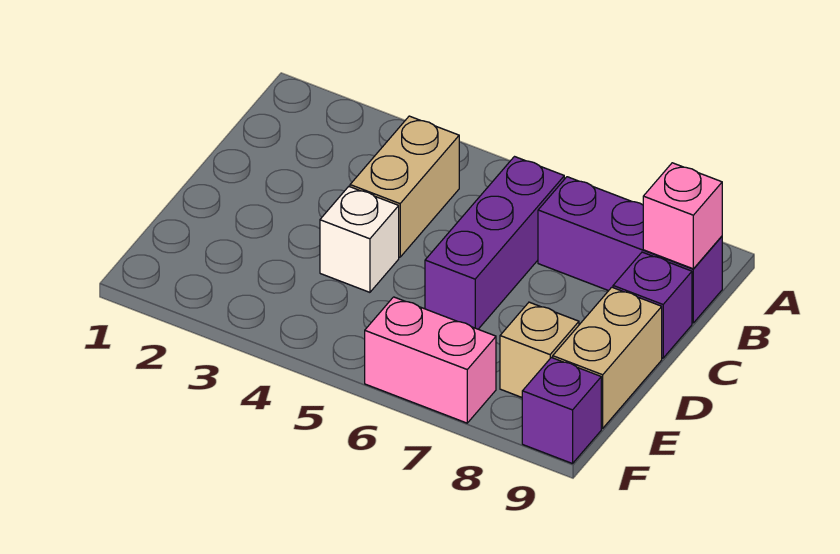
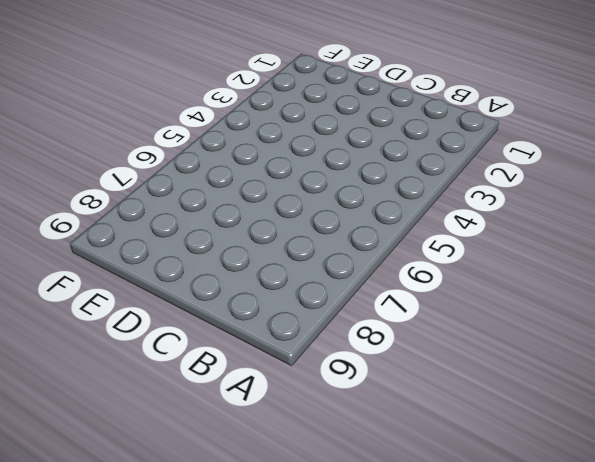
none -> tan 1x2 brick [350,116,460,257]
none -> purple 1x3 brick [425,157,564,329]

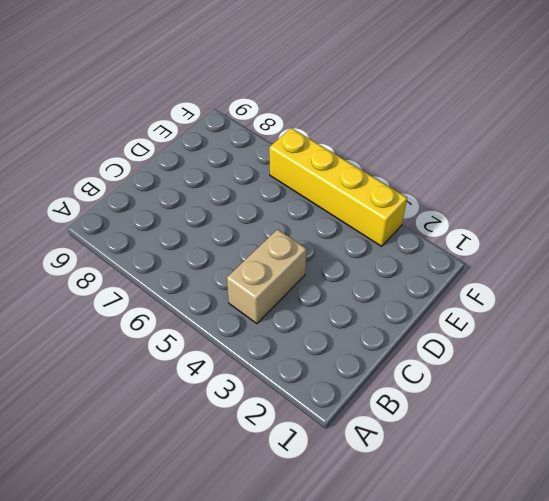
yellow 1x4 brick [269,128,407,246] -> pink 1x2 brick [365,297,496,423]
none -> purple 1x3 brick [425,157,564,329]
none -> purple 1x3 brick [538,177,722,323]

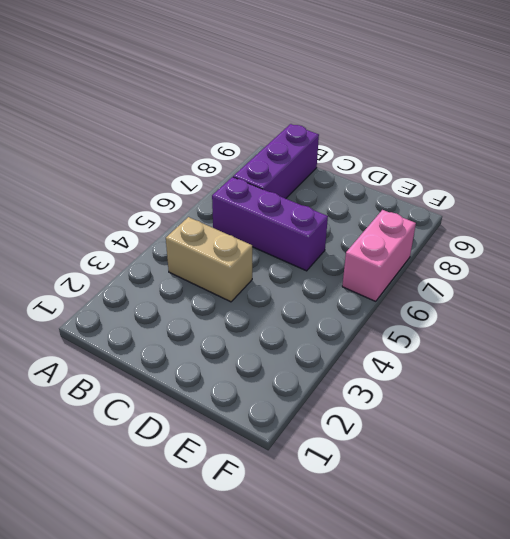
none -> purple 1x1 brick [613,252,692,358]
none -> white 1x1 brick [320,187,399,292]

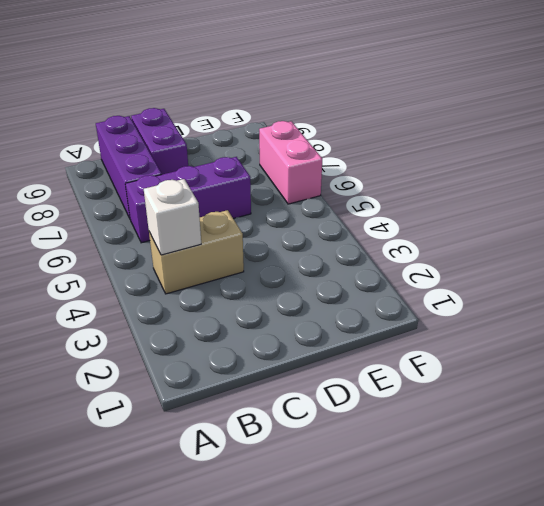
white 1x1 brick [144,179,201,255] -> white 1x1 brick moved to [320,187,399,292]
purple 1x2 brick [131,108,188,174] -> purple 1x1 brick [613,252,692,358]
none -> tan 1x2 brick [553,287,662,428]
none -> tan 1x1 brick [500,302,579,397]

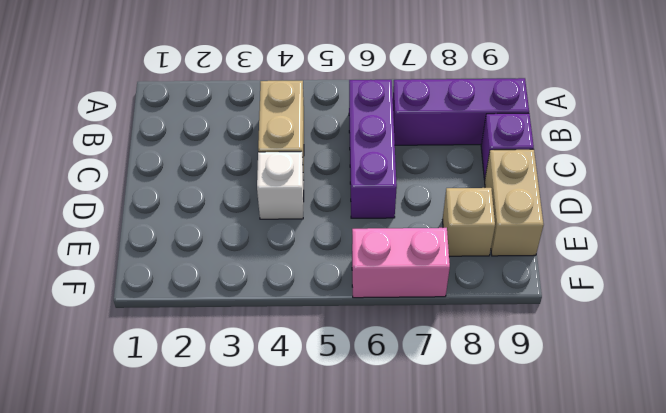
none -> purple 1x1 brick [522,358,601,464]
none -> pink 1x1 brick [643,163,722,269]

